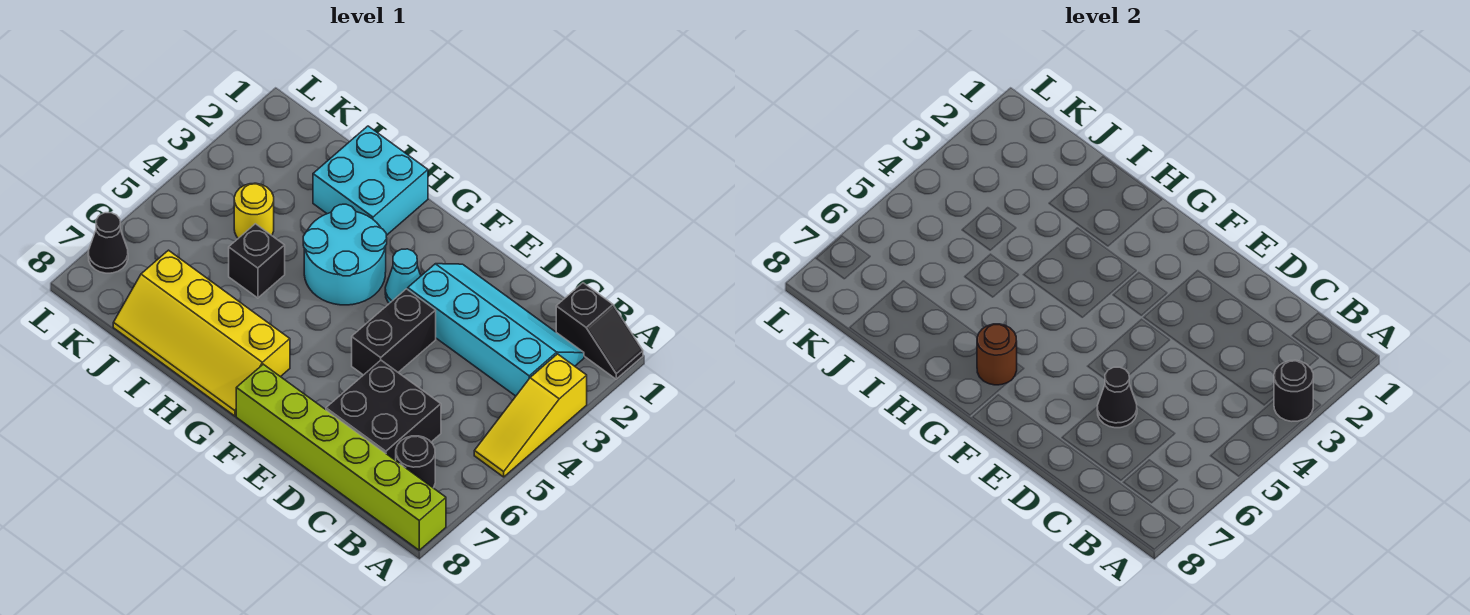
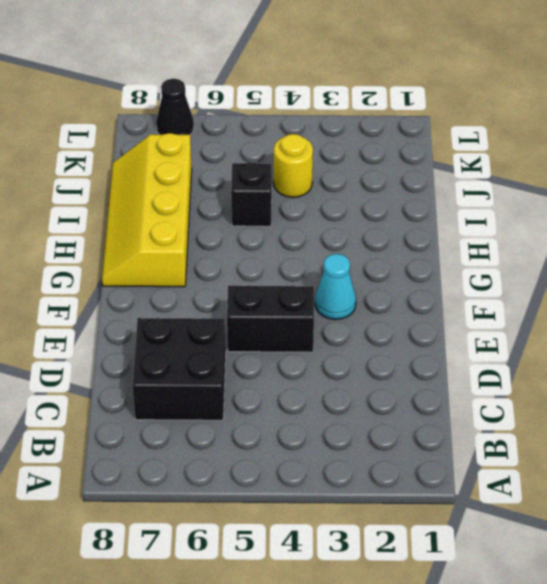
none -> black 1x2 slope [556,283,643,379]
none -> yellow 1x3 slope [474,354,587,477]
none -> lime 1x6 brick [236,364,446,550]

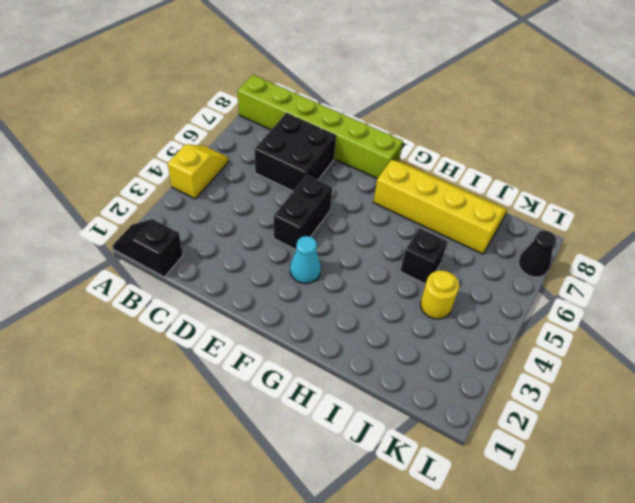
yellow 1x2 slope [168,144,229,199] -> yellow 1x3 slope [474,354,587,477]
none -> cyan 2x4 slope [408,264,584,396]
none -> black 1x1 round brick [396,436,435,488]
none -> cyan 2x2 round brick [303,204,387,305]

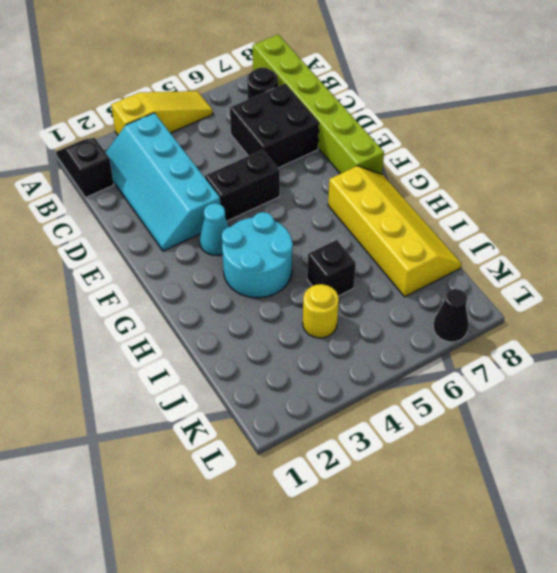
none -> cyan 2x2 brick [313,126,428,235]
none -> black 1x1 round brick [1274,360,1313,421]
none -> black 1x1 cone [1097,367,1137,428]

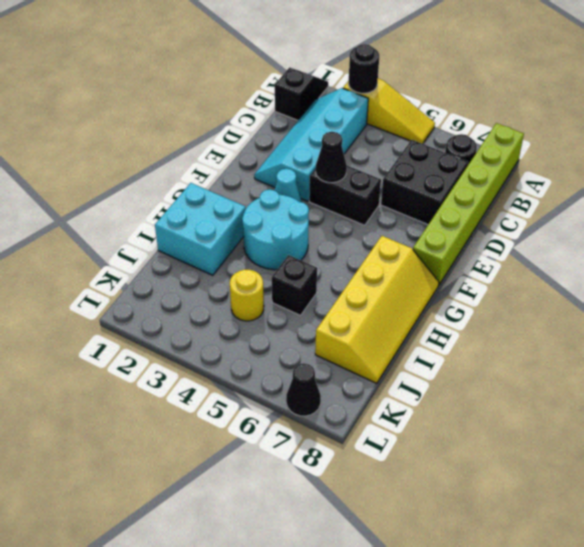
black 1x1 cone [316,132,347,183] -> black 1x1 cone moved to [1097,367,1137,428]
none -> brown 1x1 round brick [977,324,1017,385]

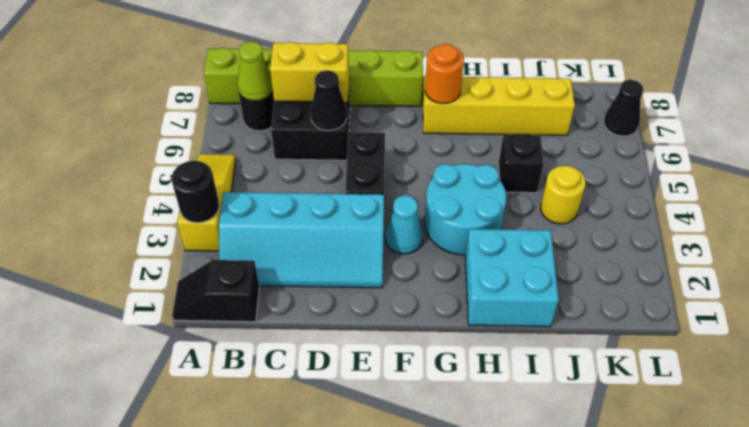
lime 1x1 cone [237,41,273,101] -> none
yellow 1x2 brick [270,42,349,102] -> none
orange 1x1 round brick [425,44,464,104] -> brown 1x1 round brick [977,324,1017,385]

